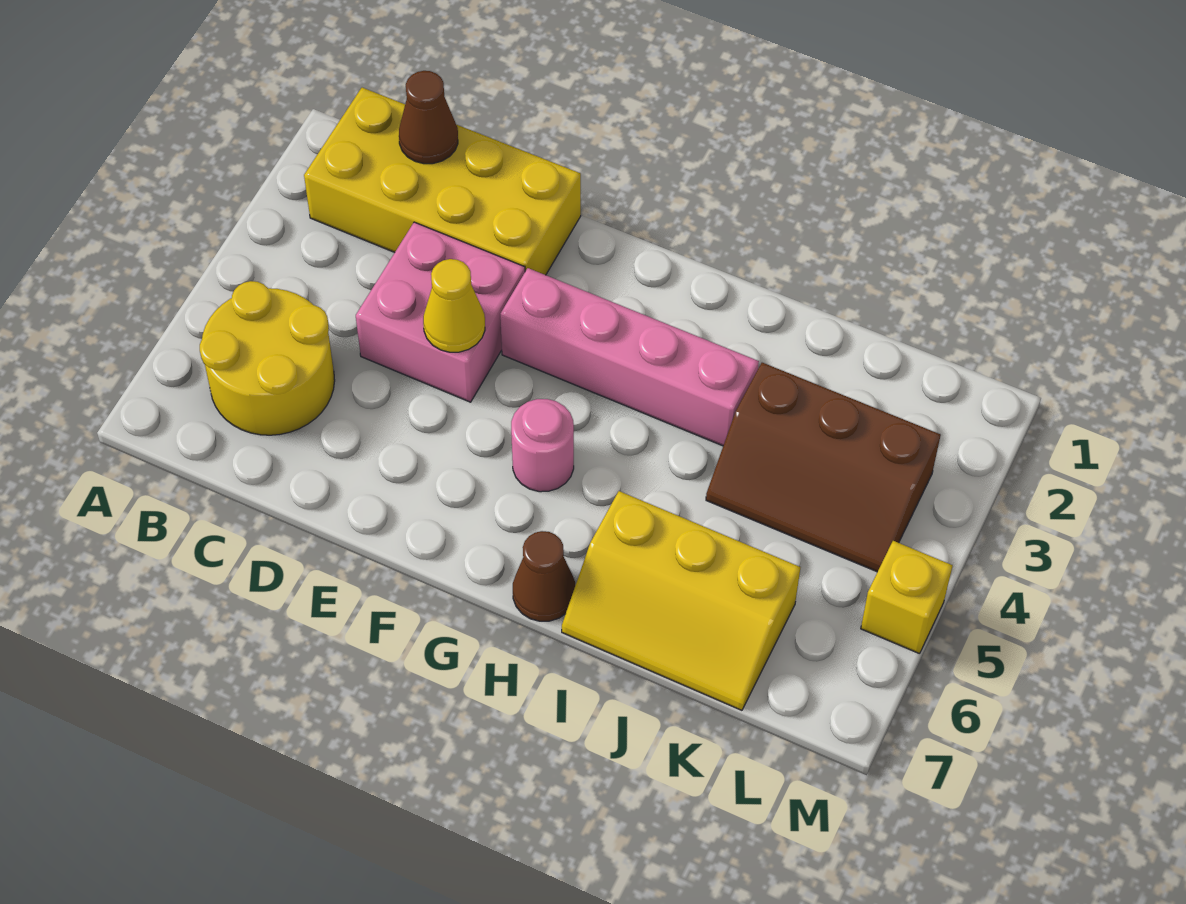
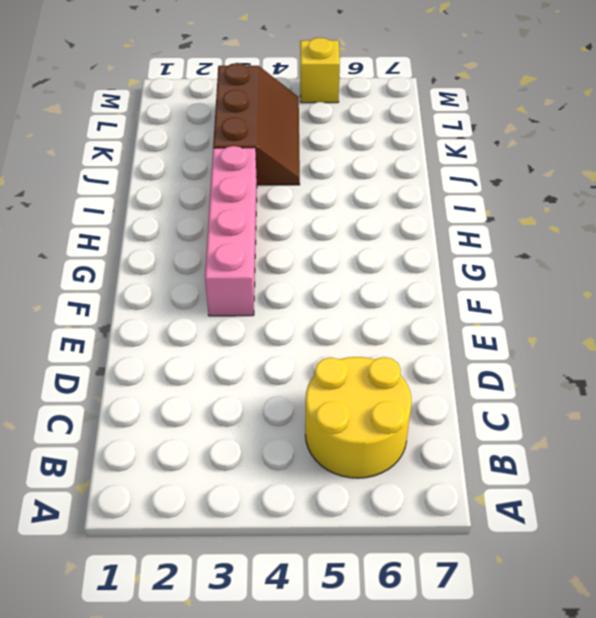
none -> yellow 2x4 brick [304,88,581,275]
none -> pink 2x2 brick [356,222,525,402]

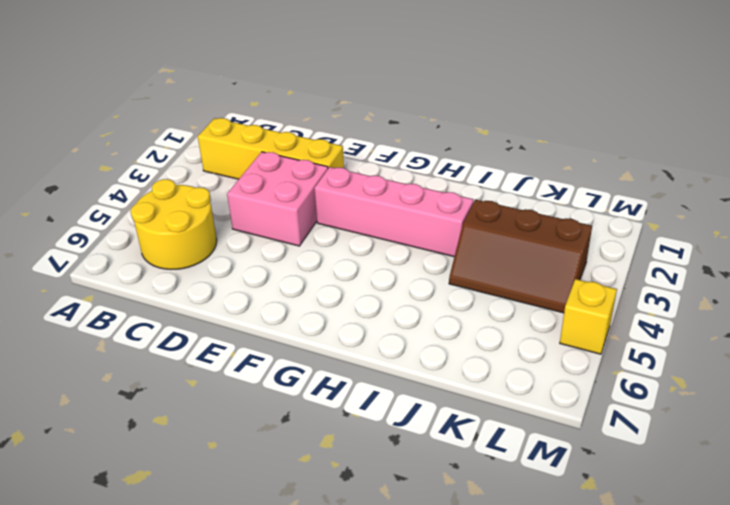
yellow 1x4 brick [198,118,344,179] -> yellow 2x4 brick [304,88,581,275]
none -> pink 1x1 round brick [511,399,574,492]
none -> brown 1x1 cone [513,531,575,621]

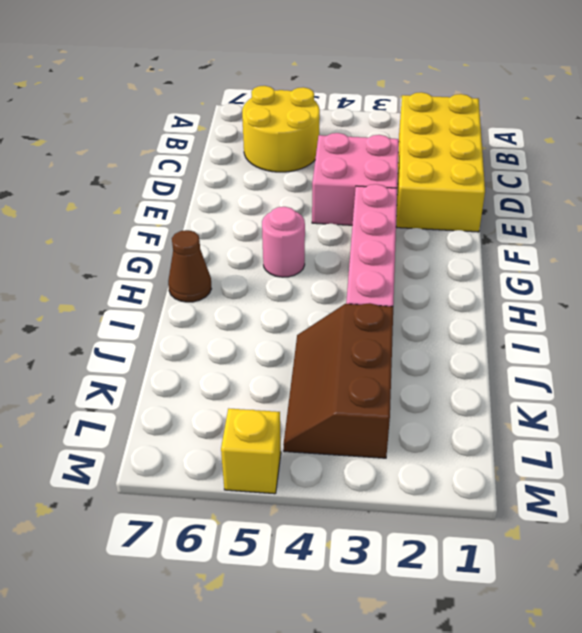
none -> yellow 2x3 slope [562,491,800,710]
none -> brown 1x1 cone [399,71,458,164]

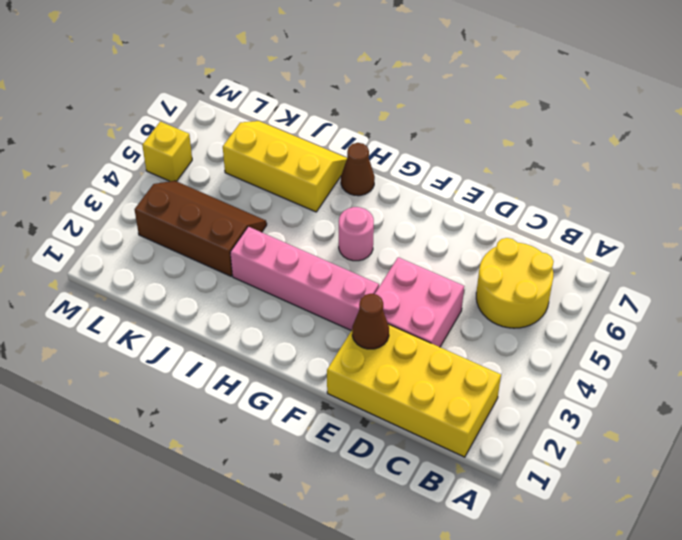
brown 1x1 cone [352,294,389,349] -> brown 1x1 cone moved to [399,71,458,164]
none -> yellow 1x1 cone [423,259,485,352]

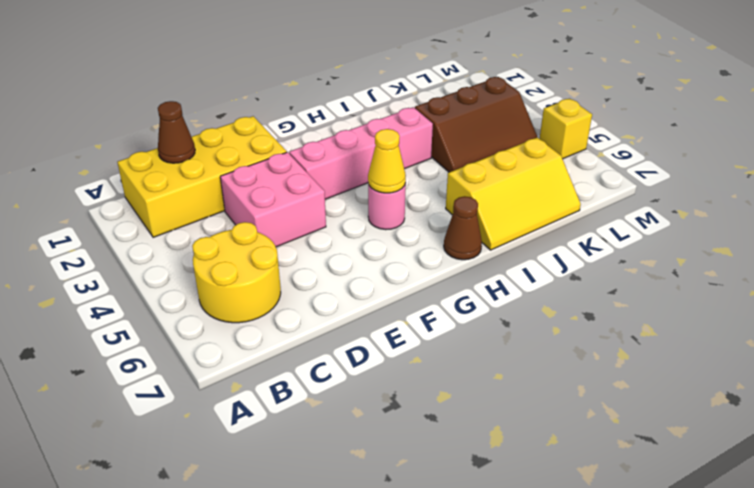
yellow 1x1 cone [368,129,406,193] -> yellow 1x1 cone moved to [423,259,485,352]

